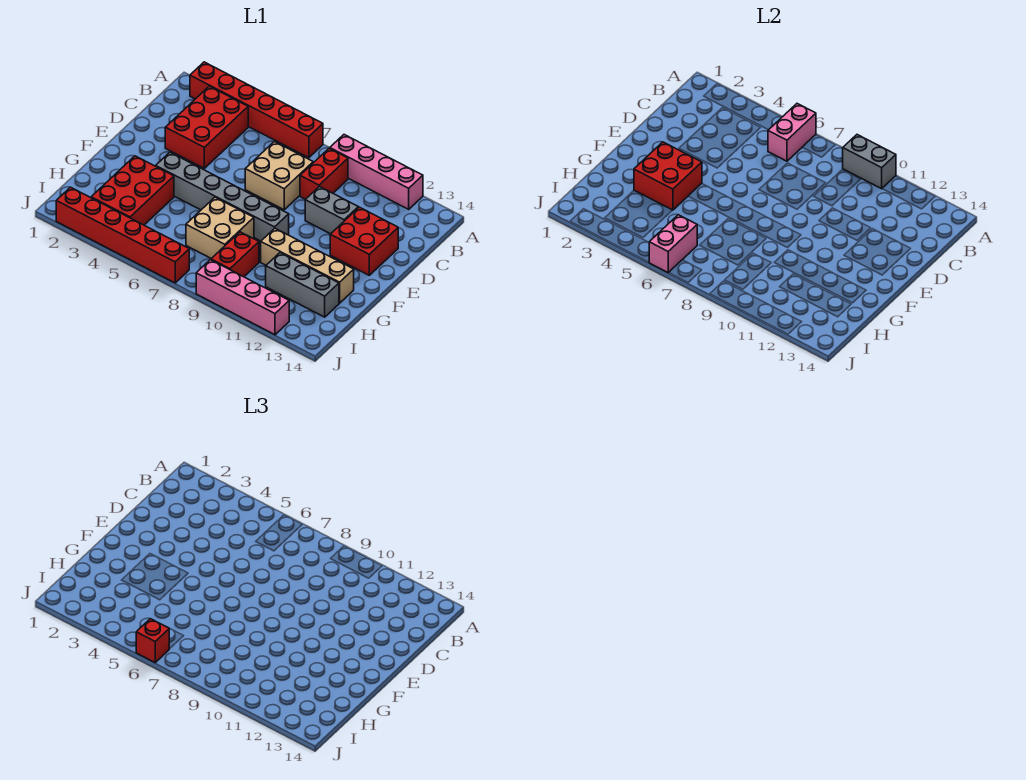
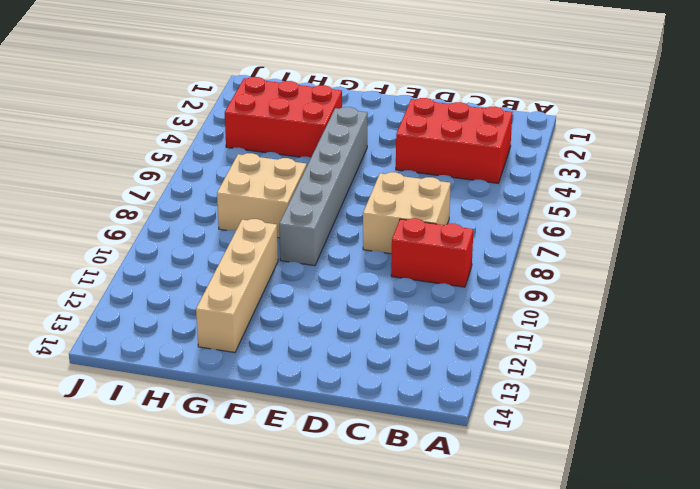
none -> red 1x6 brick [190,62,323,158]
none -> pink 1x4 brick [330,135,423,209]
none -> grey 1x2 brick [305,187,358,234]

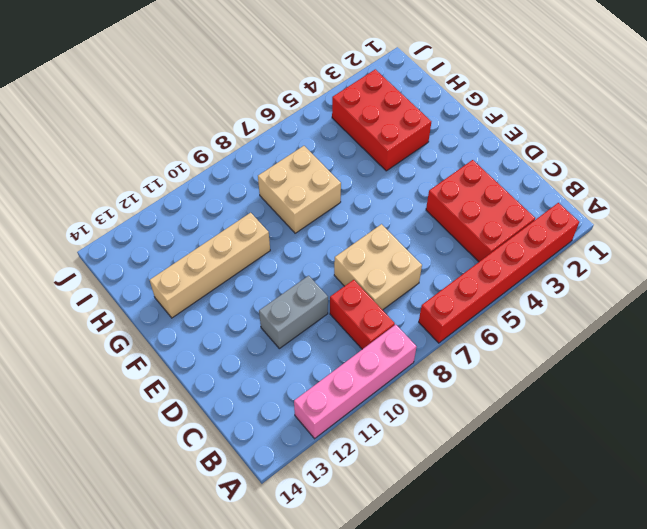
none -> red 2x2 brick [330,207,398,275]
none -> grey 1x6 brick [156,152,289,241]
none -> red 1x2 brick [211,232,259,277]

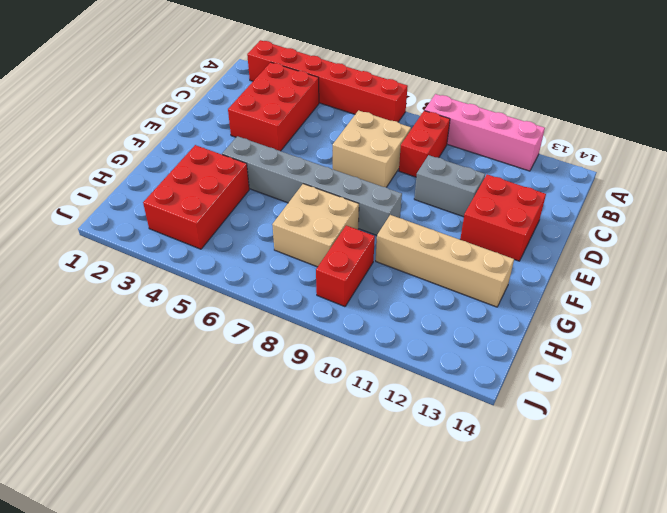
none -> grey 1x3 brick [266,253,339,317]
none -> red 1x6 brick [56,187,189,283]
none -> pink 1x4 brick [196,260,289,335]

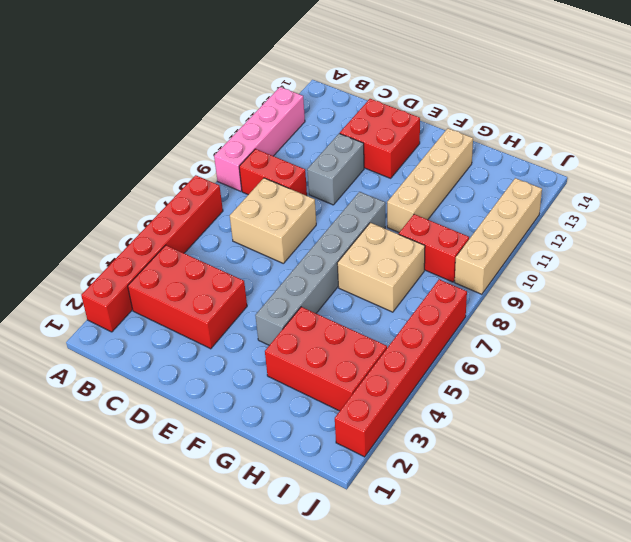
tan 1x4 brick [455,178,542,294] -> pink 1x4 brick [196,260,289,335]
none -> grey 1x3 brick [266,253,339,317]
none -> pink 1x2 brick [768,104,816,161]
none -> grey 1x2 brick [843,135,896,189]

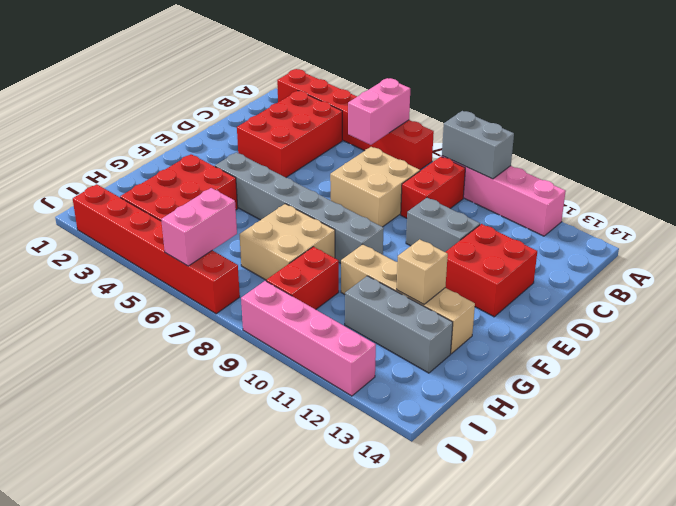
tan 1x1 brick [397,239,448,304] -> none
none -> red 2x2 brick [634,142,702,210]
none -> red 1x1 brick [136,619,169,662]

